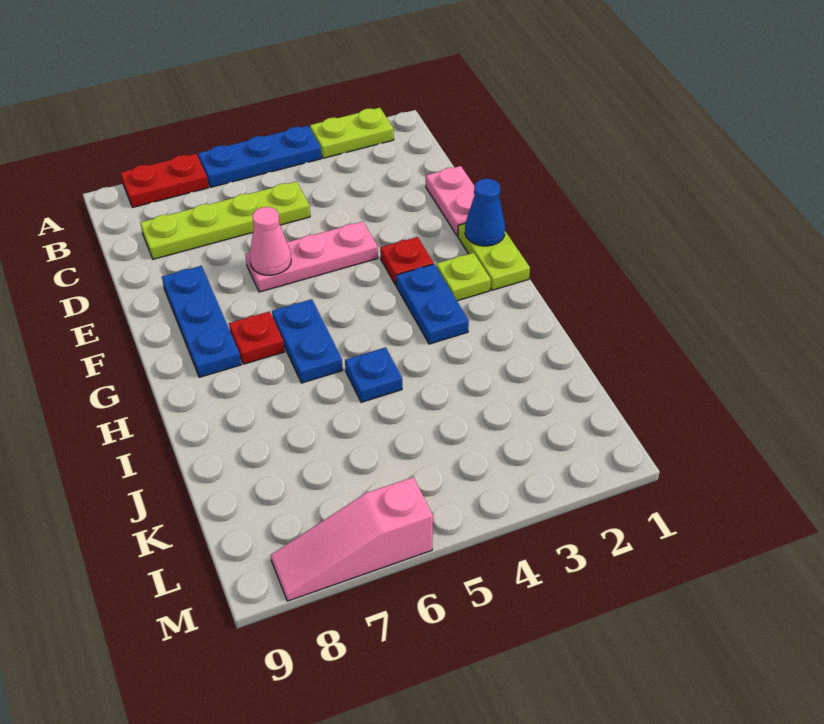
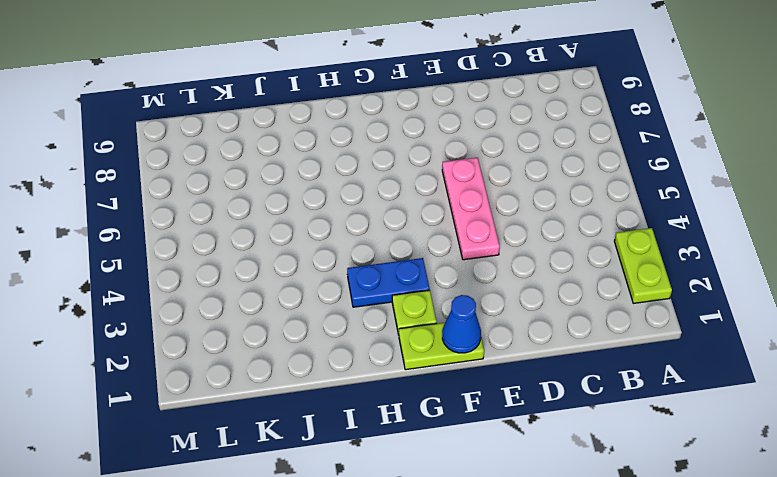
none -> blue 1x3 plate [198,126,321,187]
none -> red 1x2 plate [121,154,209,208]
none -> lime 1x4 plate [141,182,310,259]

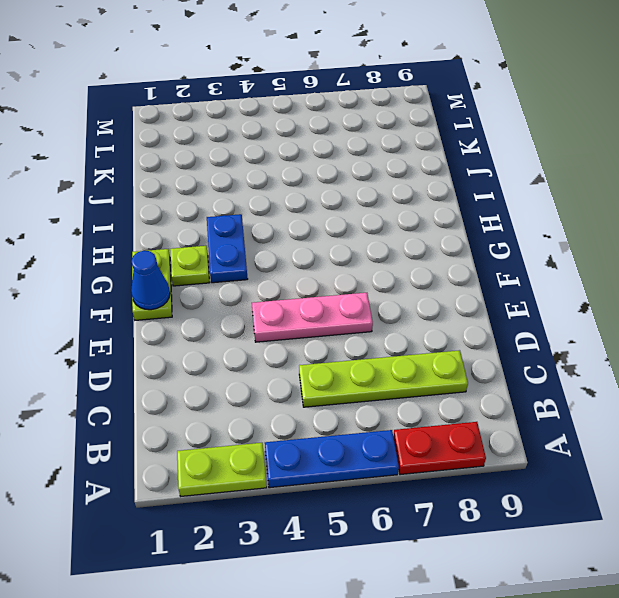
none -> pink 1x2 plate [426,166,475,236]
none -> blue 1x3 plate [162,266,241,377]
none -> red 1x1 plate [380,237,434,285]

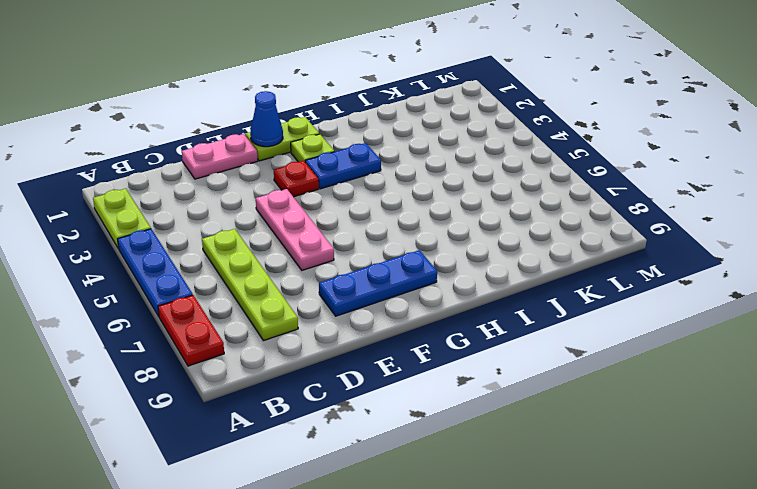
none -> blue 1x2 plate [272,299,343,383]
none -> red 1x1 plate [229,311,285,364]
none -> blue 1x1 plate [345,347,402,402]

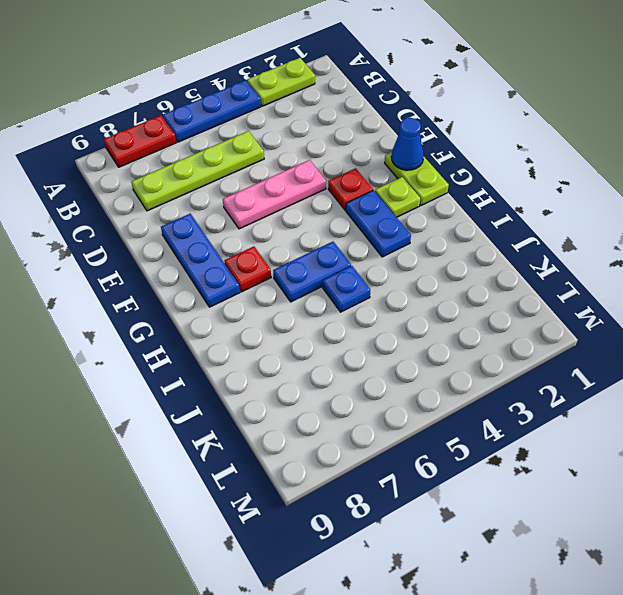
blue 1x2 plate [273,242,351,302] -> blue 1x2 plate turned to [272,299,343,383]
none -> pink 1x2 plate [426,166,475,236]
none -> pink 1x3 slope [271,477,433,601]
none -> pink 1x1 cone [249,207,291,275]

